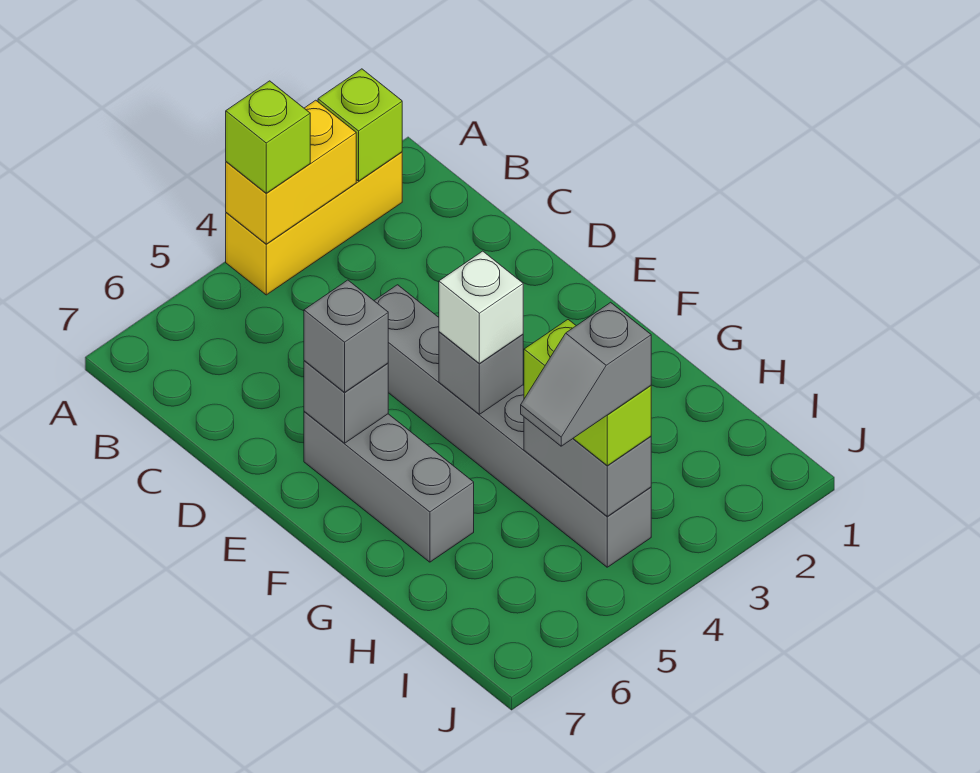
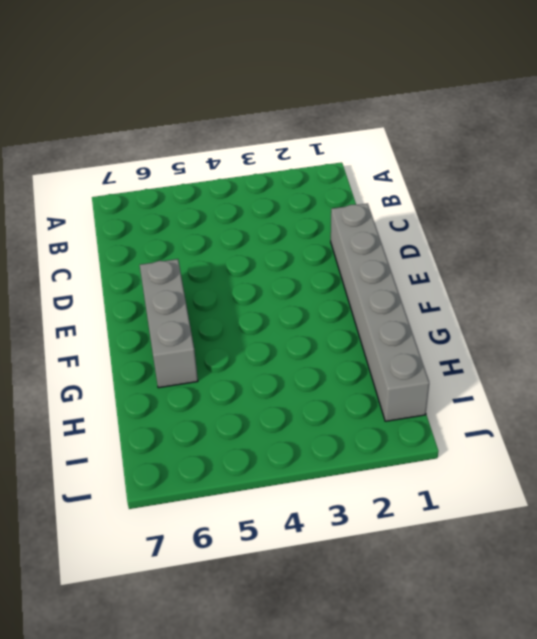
grey 1x6 brick [331,203,429,421] -> grey 1x6 brick moved to [374,285,651,567]
none -> yellow 1x3 brick [226,152,402,295]
none -> lime 1x1 brick [318,69,402,181]
none -> yellow 1x2 brick [226,100,356,244]

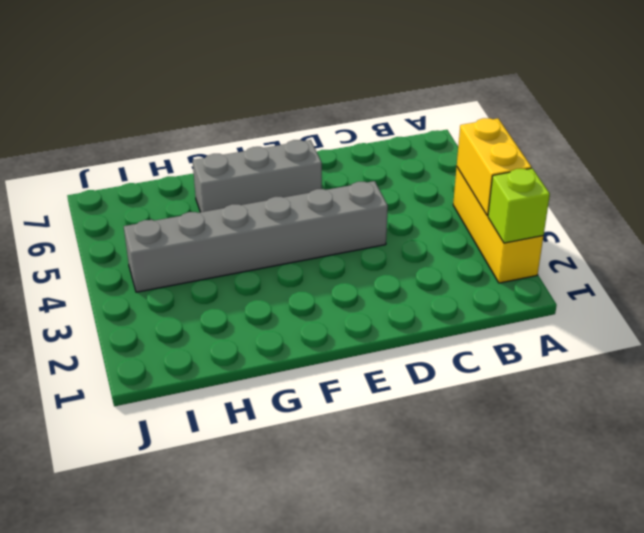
none -> grey 1x1 brick [304,361,388,443]
none -> grey 1x1 brick [439,332,523,414]
none -> grey 1x2 brick [524,417,651,516]

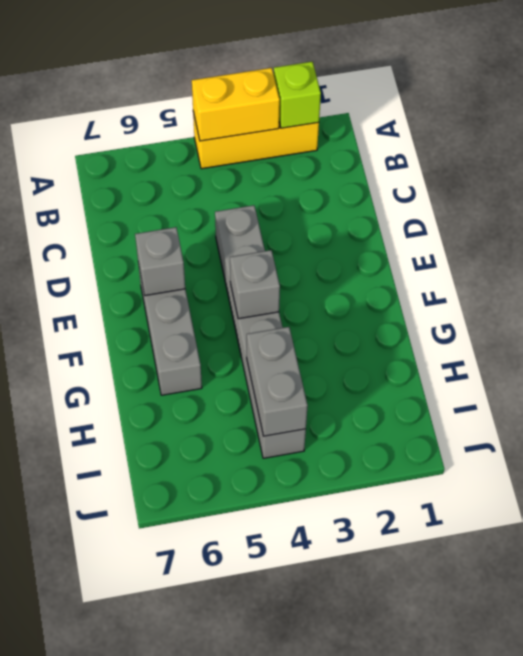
none -> lime 1x1 brick [226,81,310,193]
none -> grey 1x1 brick [304,280,388,392]
none -> white 1x1 brick [439,251,523,364]

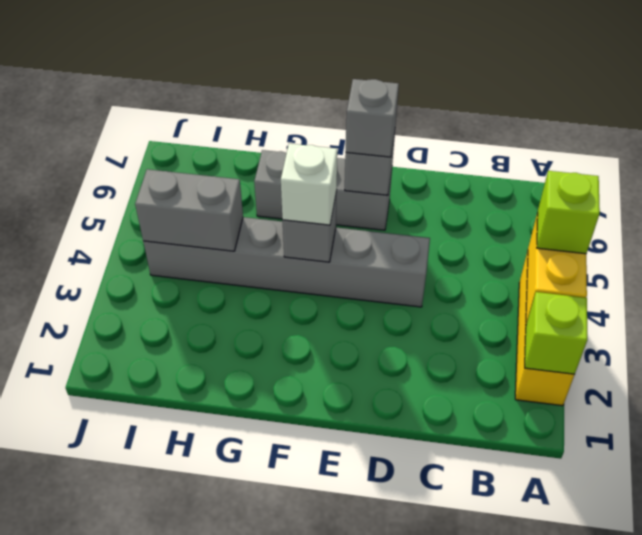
none -> lime 1x2 brick [524,320,651,466]
none -> grey 1x2 slope [521,302,651,446]

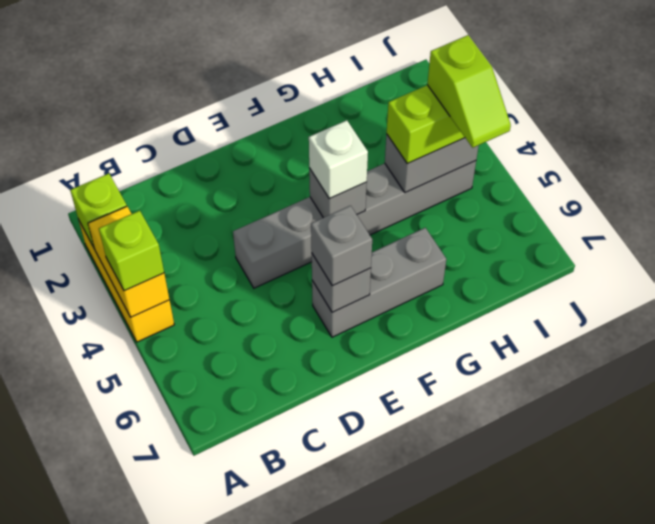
lime 1x2 slope [427,35,511,148] -> grey 1x2 slope [521,302,651,446]

